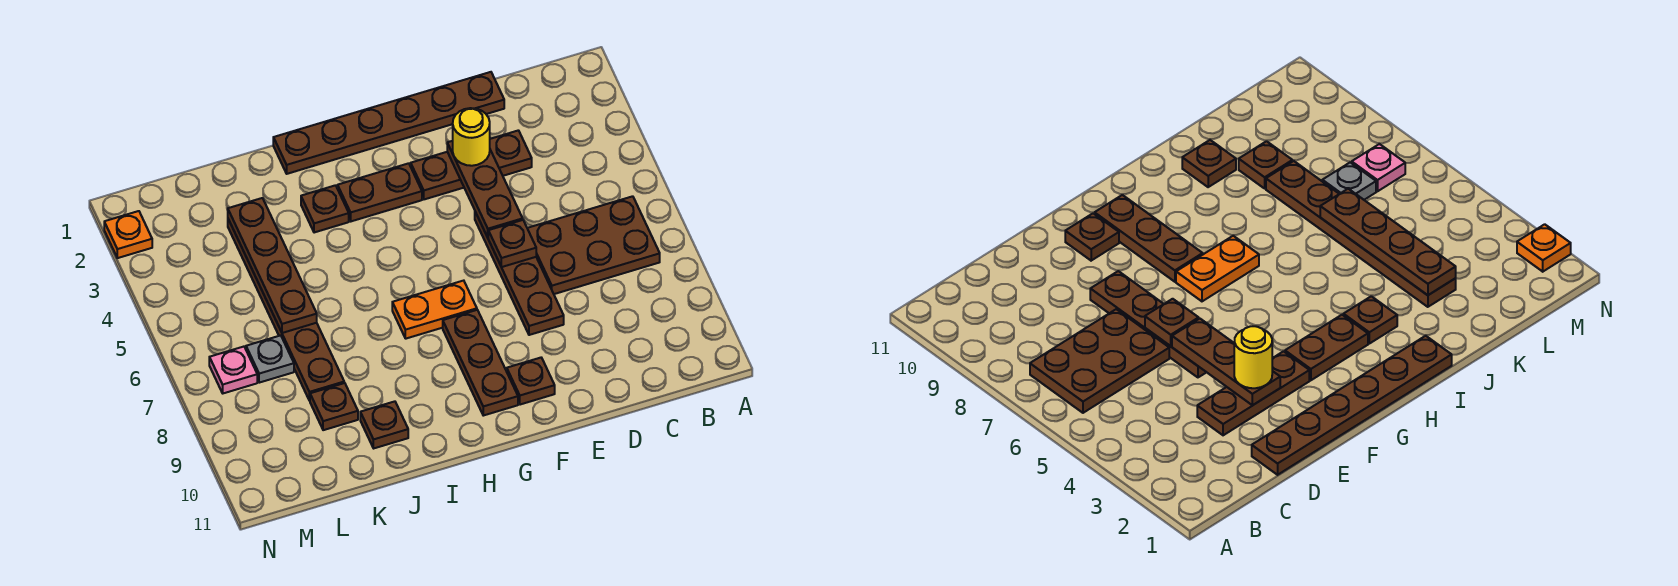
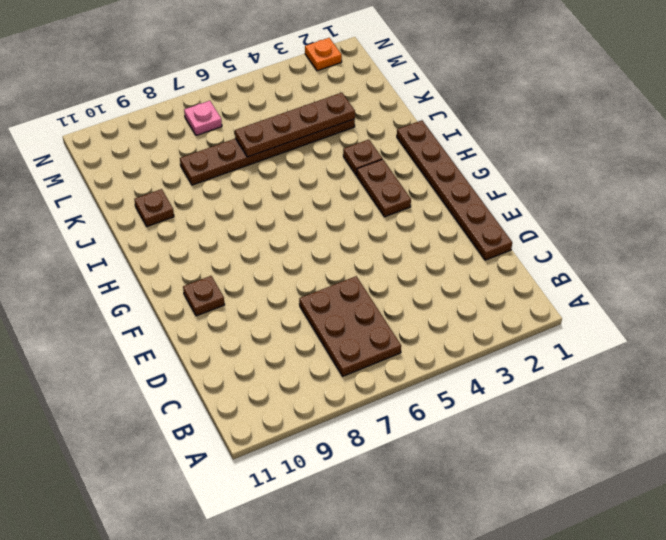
none -> brown 1x3 plate [411,130,532,199]
none -> brown 1x4 plate [475,212,564,335]
none -> orange 1x2 plate [392,281,477,339]

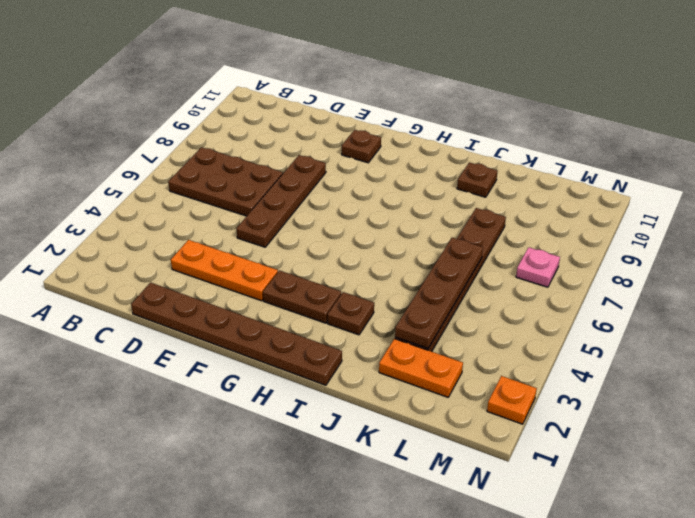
orange 1x3 plate [171,240,278,301] -> brown 1x3 plate [411,130,532,199]
orange 1x2 plate [379,339,463,397] -> orange 1x2 plate moved to [392,281,477,339]
none -> brown 1x3 plate [443,310,518,416]
none -> brown 1x1 plate [310,383,358,430]
none -> grey 1x1 plate [246,335,294,383]

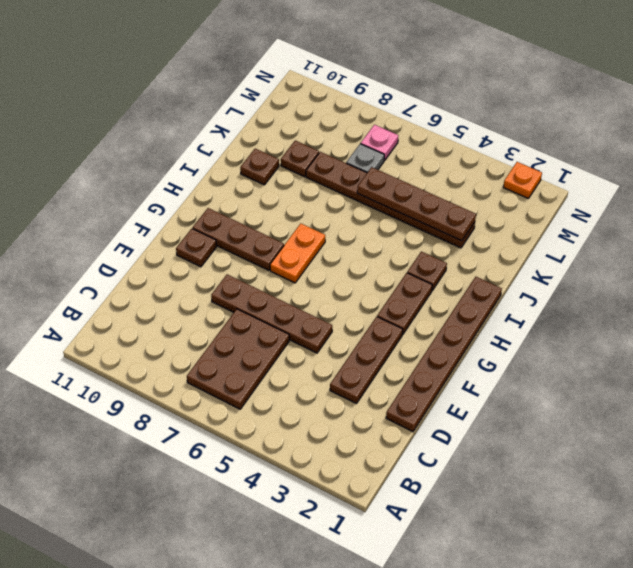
none -> brown 1x3 plate [447,141,523,237]
none -> brown 1x1 plate [488,220,536,267]
none -> yellow 1x1 round brick [453,108,490,166]

